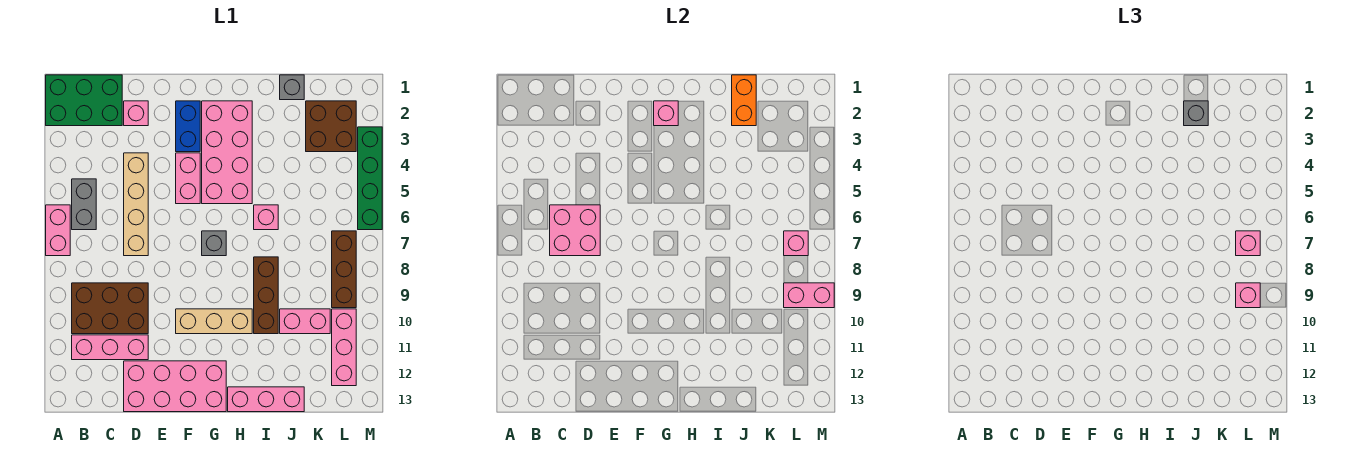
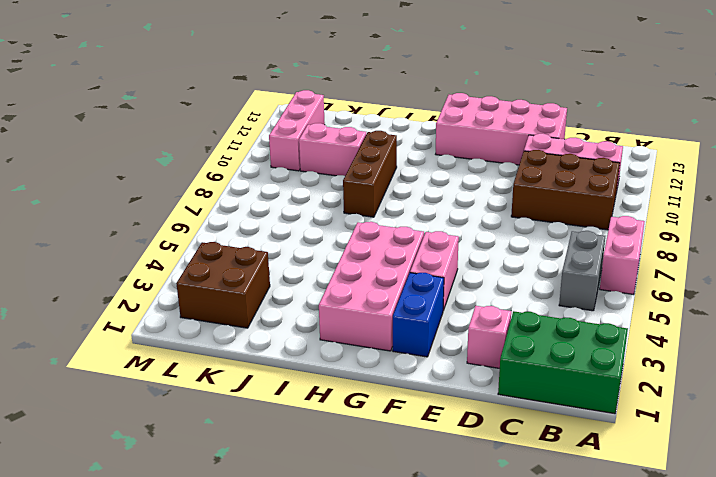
none -> tan 1x4 brick [124,153,148,256]
none -> tan 1x3 brick [176,309,252,334]
none -> grey 1x1 brick [202,231,226,256]
none -> pink 1x3 brick [228,387,304,412]

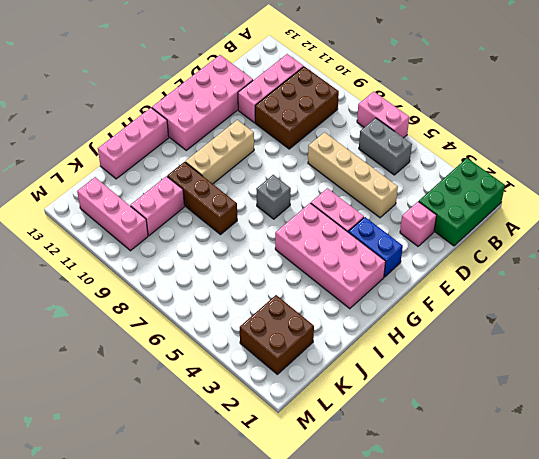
none -> pink 1x1 brick [254,205,278,230]
none -> grey 1x1 brick [280,75,304,100]
none -> brown 1x3 brick [332,231,356,308]
none -> green 1x4 brick [358,127,382,230]

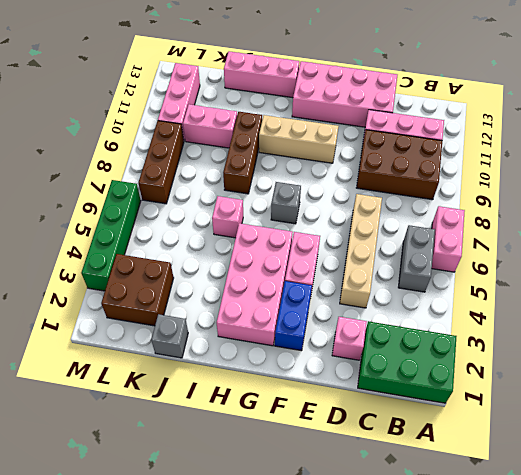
none -> pink 2x2 brick [550,205,600,256]
none -> pink 1x1 brick [654,101,678,126]
none -> orange 1x2 brick [732,75,756,126]
none -> pink 1x1 brick [784,231,808,256]

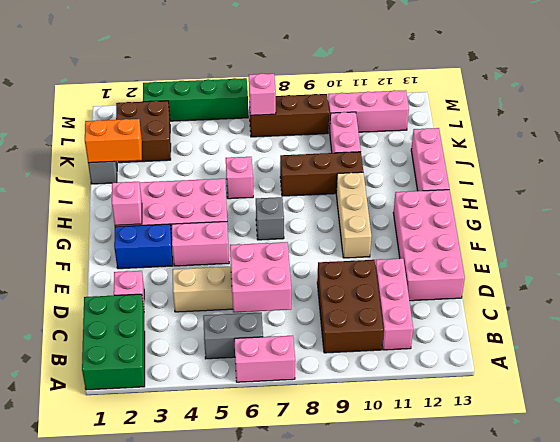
none -> pink 1x2 brick [784,283,834,308]
none -> grey 1x1 brick [1184,101,1208,126]
none -> pink 1x1 brick [1236,231,1260,256]
none -> pink 1x1 brick [1236,283,1260,308]

